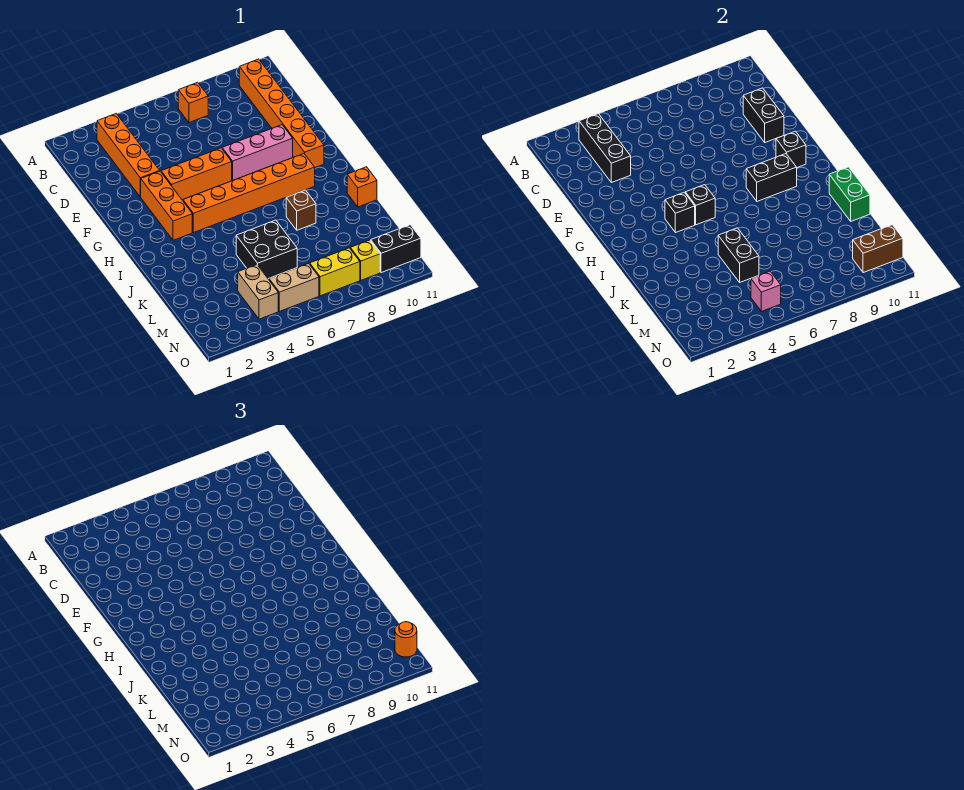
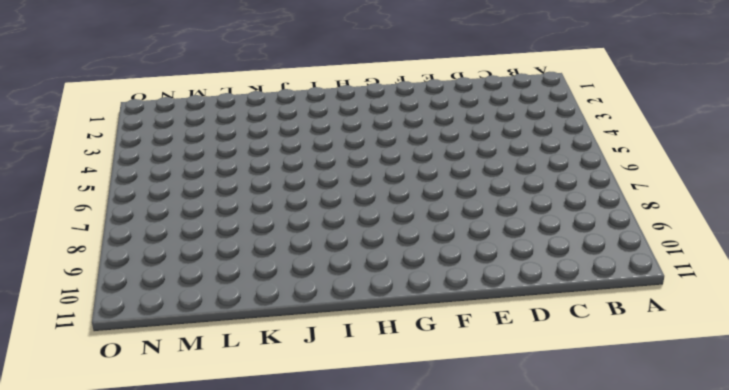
none -> orange 1x4 brick [97,113,159,197]
none -> orange 1x1 brick [178,82,208,123]
none -> orange 1x6 brick [239,59,324,168]

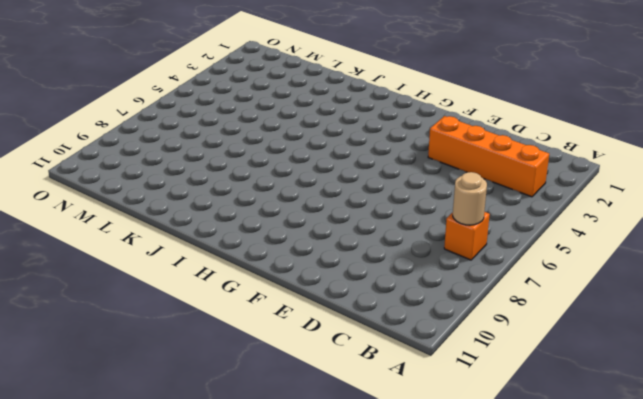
tan 1x1 round brick [453,172,487,225] -> none
none -> orange 1x6 brick [239,59,324,168]
none -> orange 1x3 brick [141,171,192,240]
none -> orange 1x3 brick [161,148,232,200]

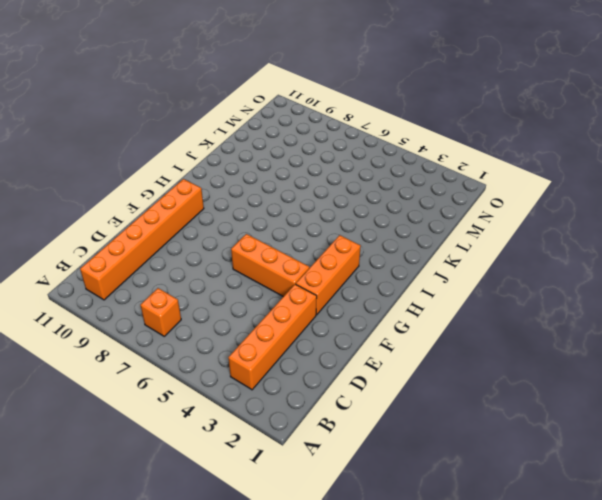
none -> pink 1x3 brick [222,125,293,180]
none -> orange 1x6 brick [183,154,315,233]
none -> brown 1x1 brick [286,190,316,230]

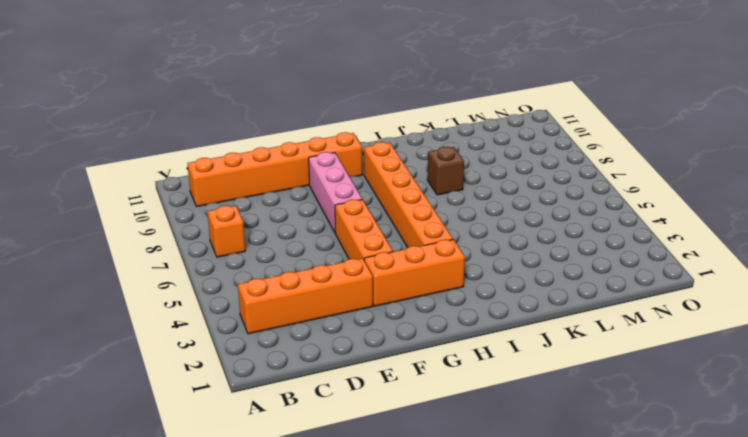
none -> orange 1x1 brick [347,167,377,207]
none -> black 2x2 brick [236,220,297,279]
none -> tan 1x2 brick [238,265,278,319]

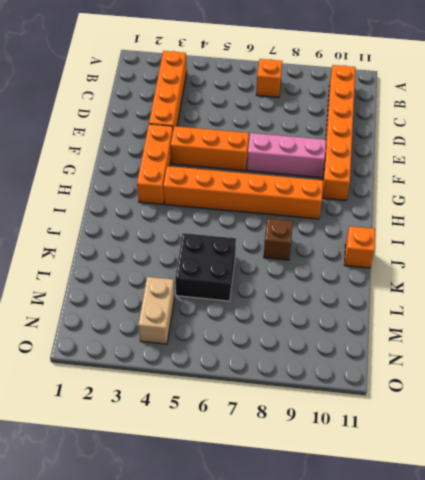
none -> tan 1x2 brick [269,263,319,311]
none -> yellow 1x2 brick [310,248,360,296]
none -> yellow 1x1 brick [350,240,380,280]

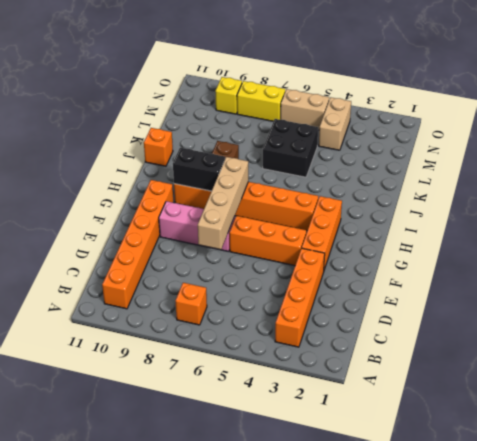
tan 1x4 brick [198,157,248,249] -> none
none -> black 1x2 brick [371,225,421,273]
none -> black 1x3 brick [579,113,631,183]
none -> black 1x2 brick [743,88,784,142]

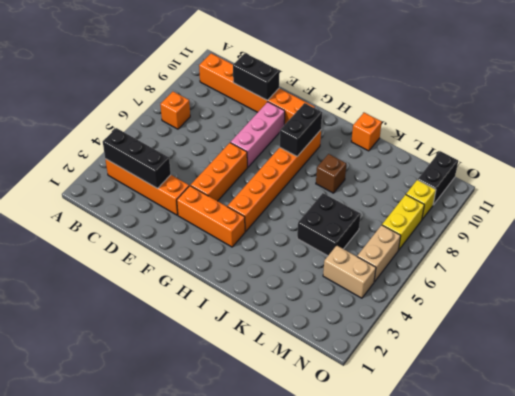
none -> black 1x1 brick [776,131,806,168]
none -> black 1x1 brick [665,192,695,233]
none -> black 1x1 brick [685,185,715,225]

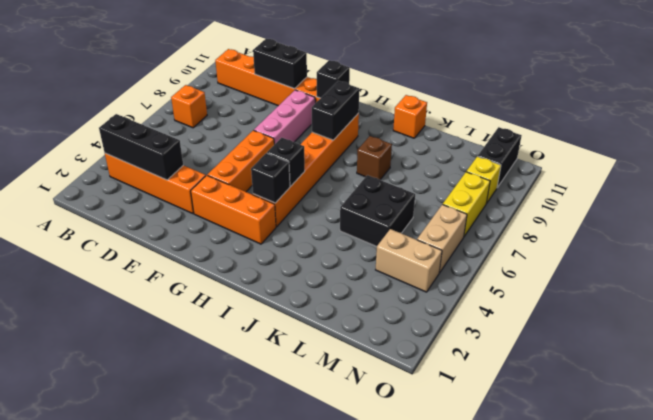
none -> green 1x2 brick [829,167,870,221]
none -> black 1x2 brick [718,228,759,282]
none -> pink 1x1 brick [751,271,781,311]

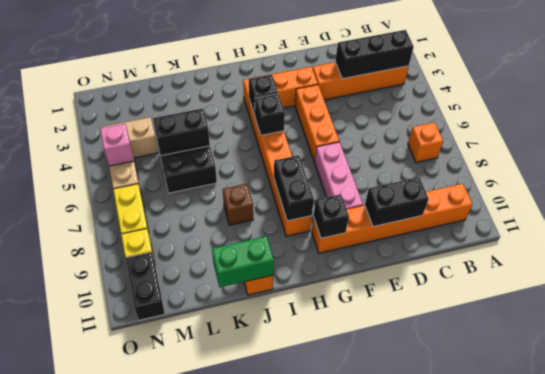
none -> brown 1x2 brick [853,225,903,273]
none -> orange 1x1 round brick [395,622,417,657]

